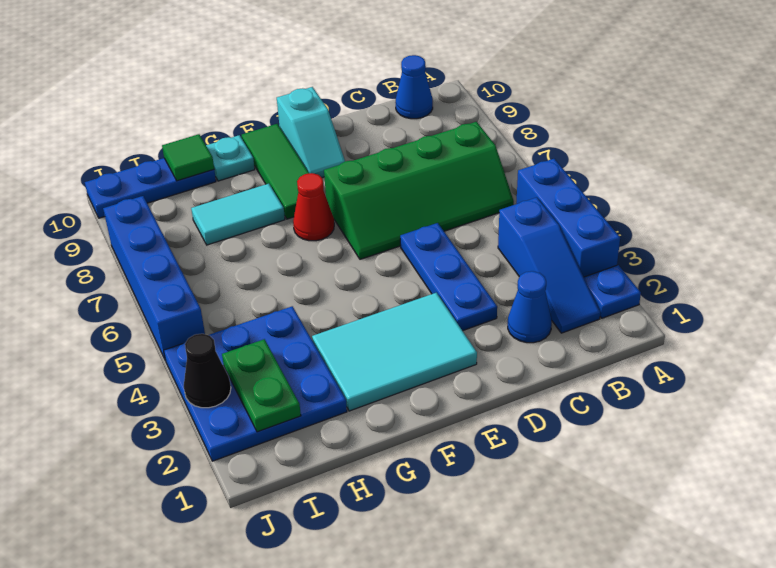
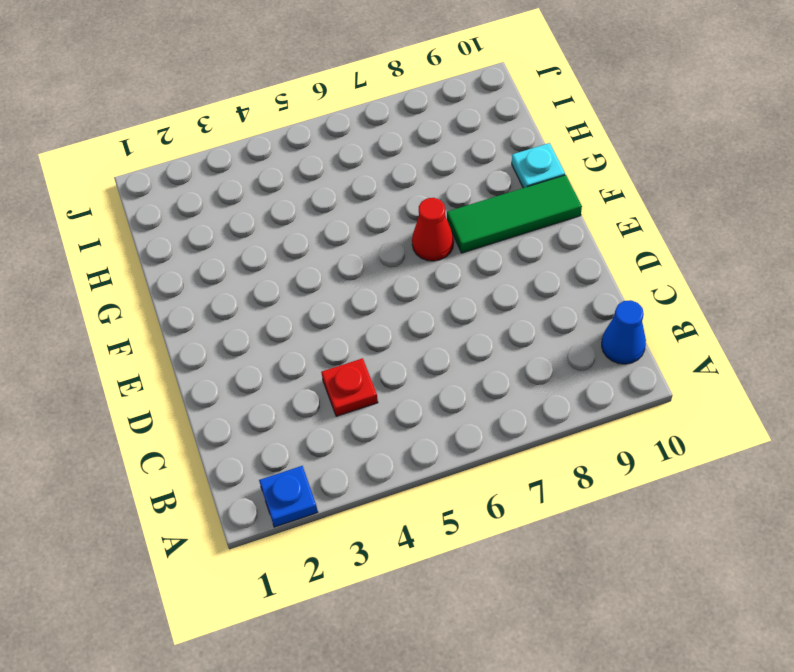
red 1x1 plate [321,358,378,416] -> none
none -> blue 1x3 brick [516,159,620,277]
none -> blue 1x3 slope [498,197,600,333]
none -> green 2x4 slope [324,122,514,259]

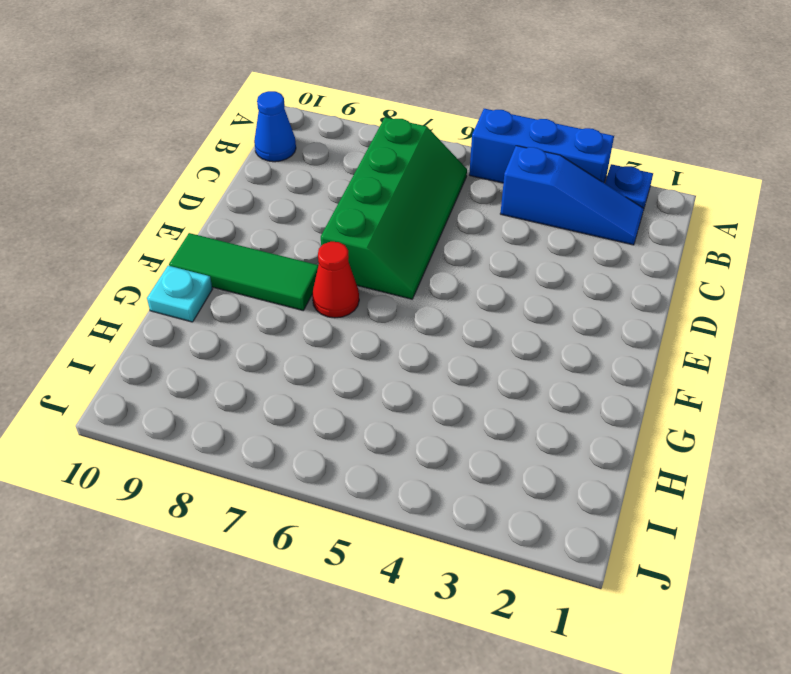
none -> blue 1x1 cone [508,271,552,343]
none -> blue 1x3 plate [400,223,497,331]
none -> cyan 2x3 tile [312,293,477,411]

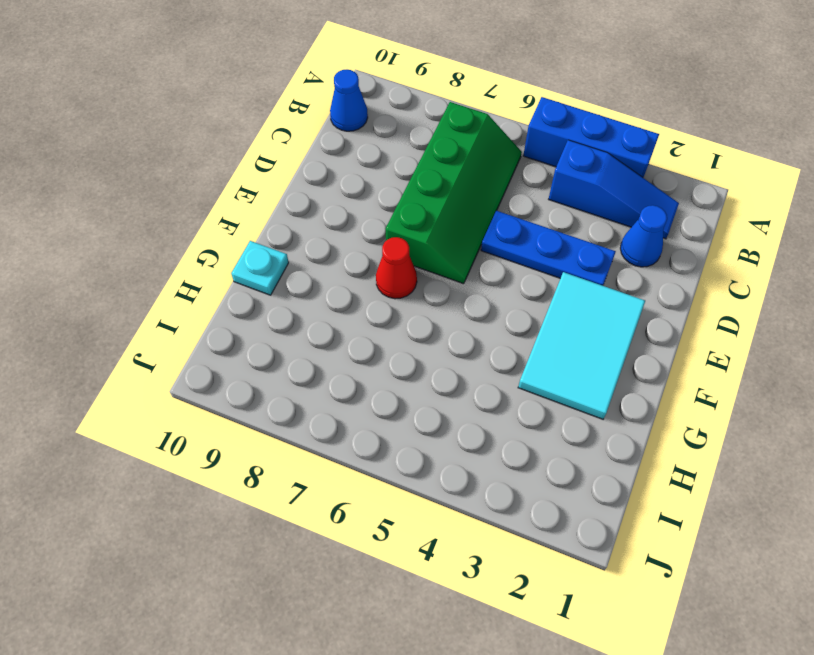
none -> blue 1x1 plate [584,265,641,318]
none -> cyan 1x2 slope [277,87,345,178]
none -> green 1x3 tile [242,124,309,219]

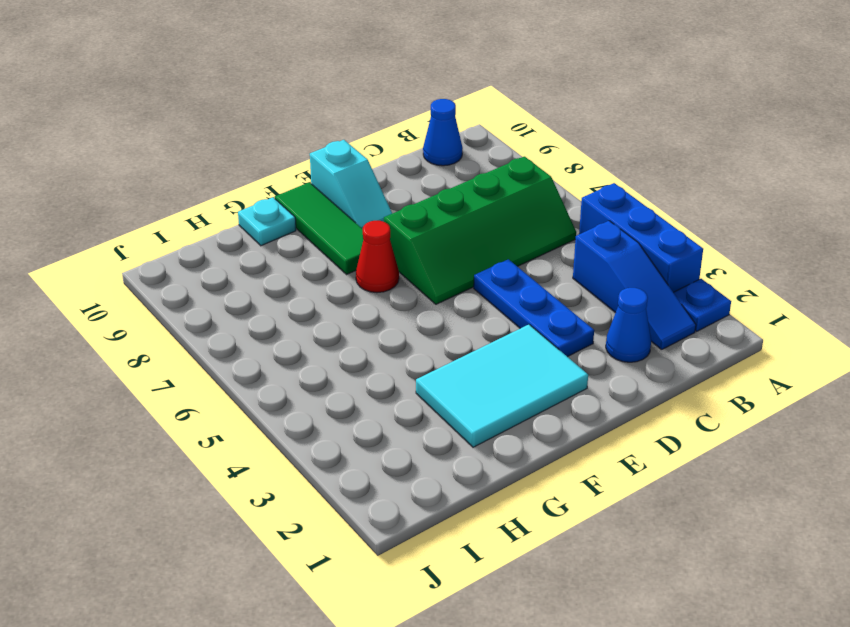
none -> cyan 1x2 tile [191,184,285,245]
none -> blue 3x3 plate [164,306,347,461]
none -> blue 1x3 plate [85,158,216,218]

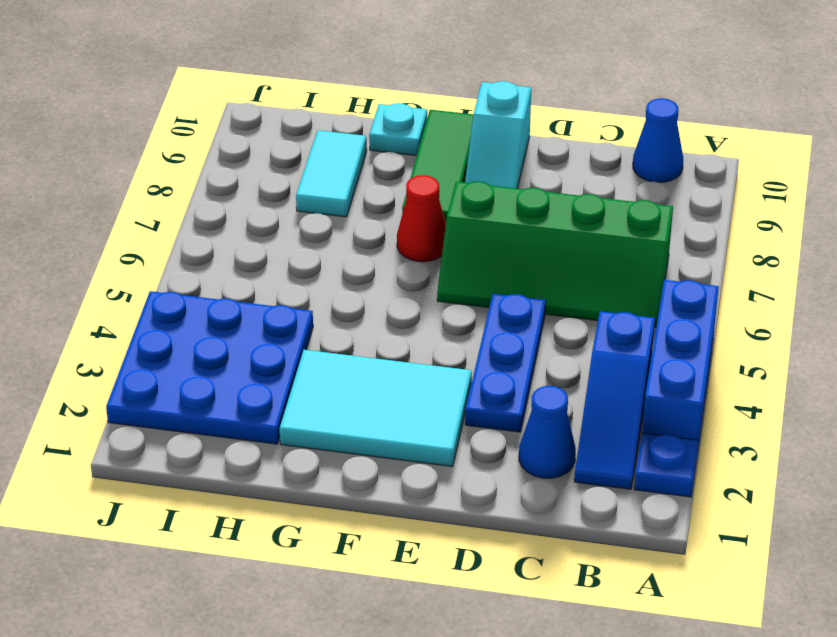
cyan 1x2 tile [296,130,367,217] -> cyan 1x2 tile turned to [191,184,285,245]
none -> blue 1x3 plate [85,158,216,218]
none -> blue 1x4 brick [103,196,205,359]
none -> green 1x1 tile [162,134,214,181]

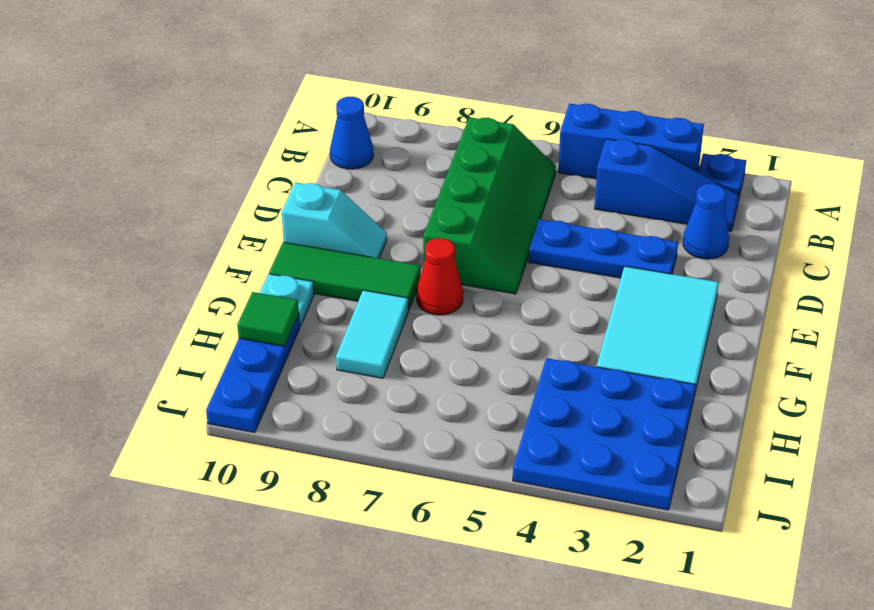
none -> blue 1x4 brick [103,196,205,359]
none -> green 1x2 plate [222,339,301,432]
none -> black 1x1 cone [184,334,231,408]

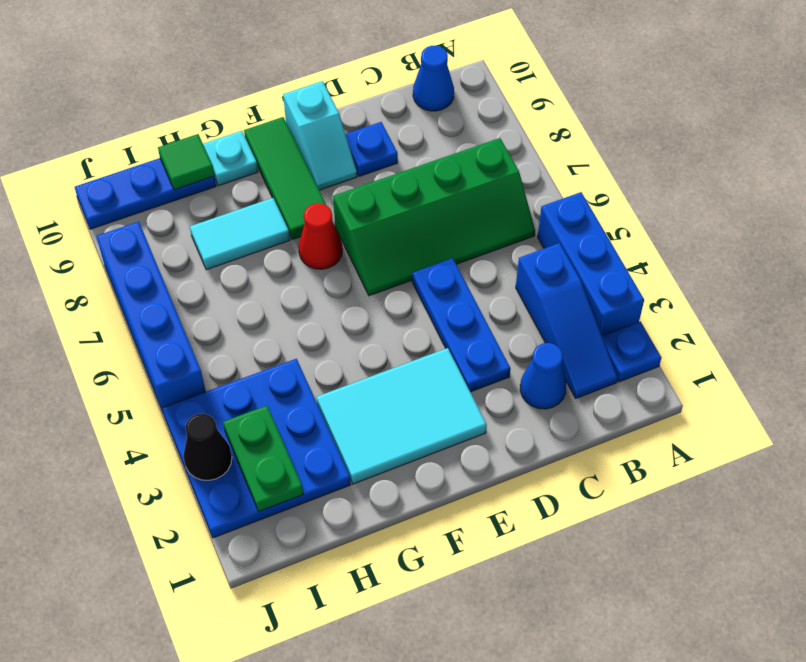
blue 1x1 plate [346,122,398,176] -> none

